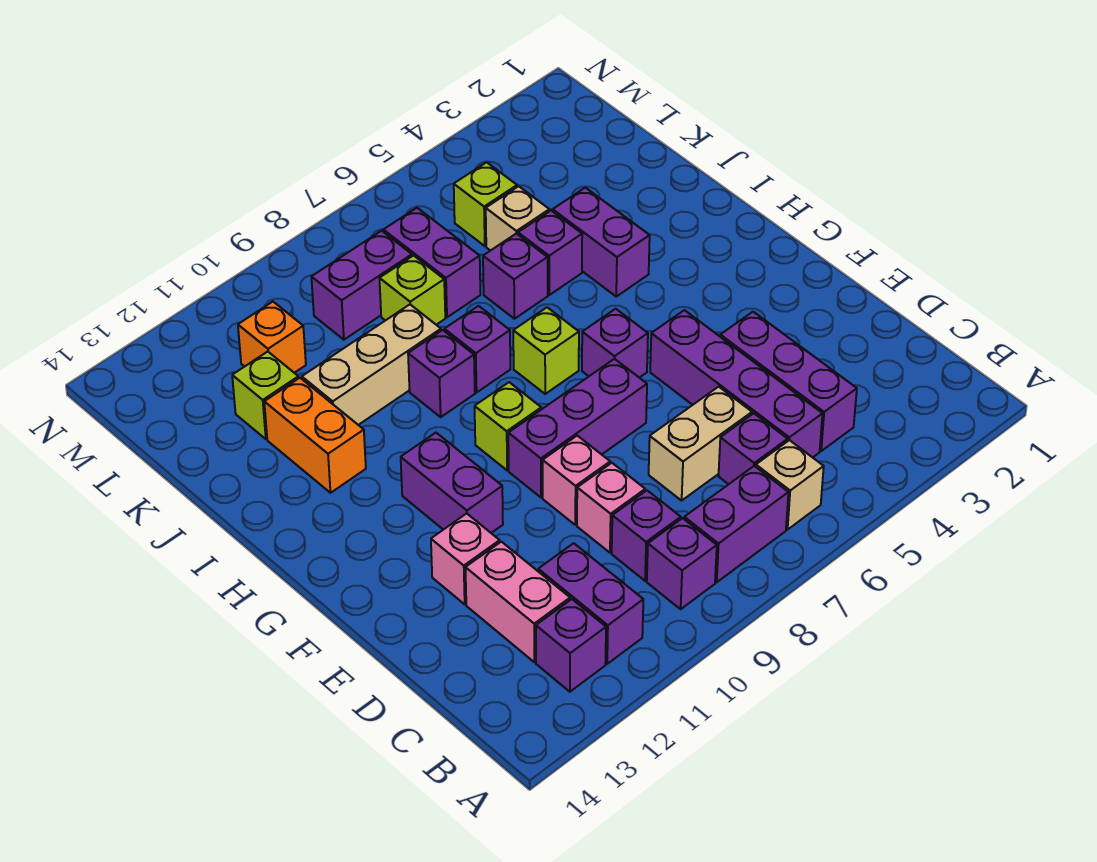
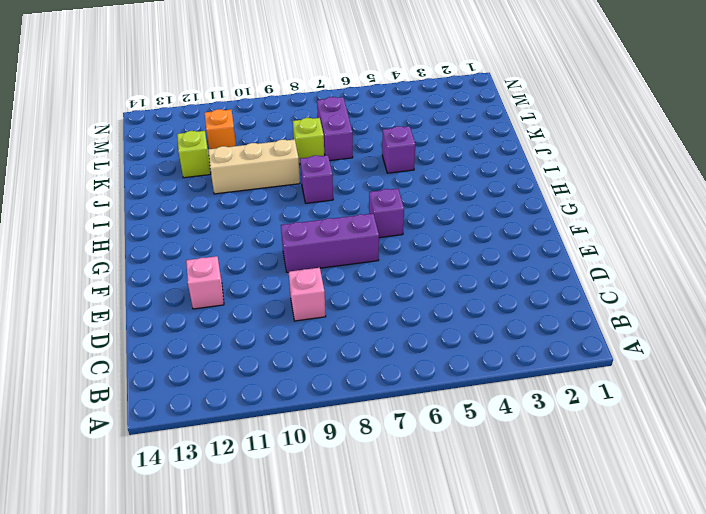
none -> tan 1x1 brick [756,440,824,530]
none -> purple 1x2 brick [684,466,789,582]
none -> purple 1x1 brick [647,518,717,609]
none -> purple 1x2 brick [538,543,643,664]

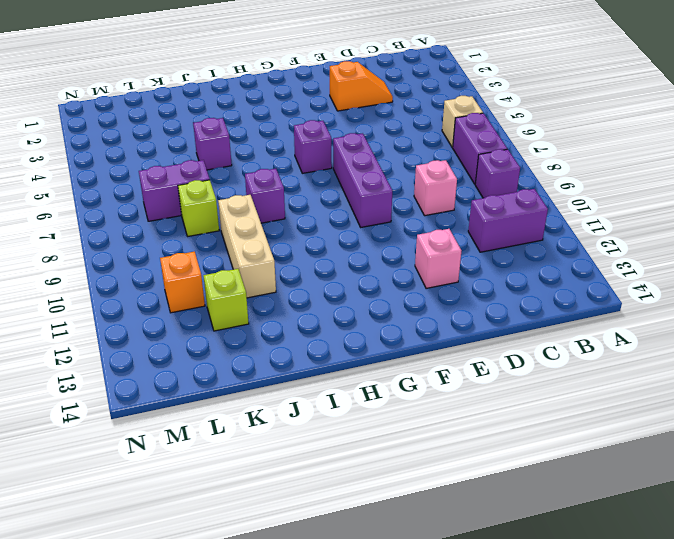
orange 1x2 slope [330,61,393,111] -> none
none -> purple 1x1 brick [536,599,606,692]
none -> purple 1x3 brick [720,312,857,451]
none -> purple 1x4 brick [650,310,822,457]
none -> purple 1x1 brick [719,413,788,484]

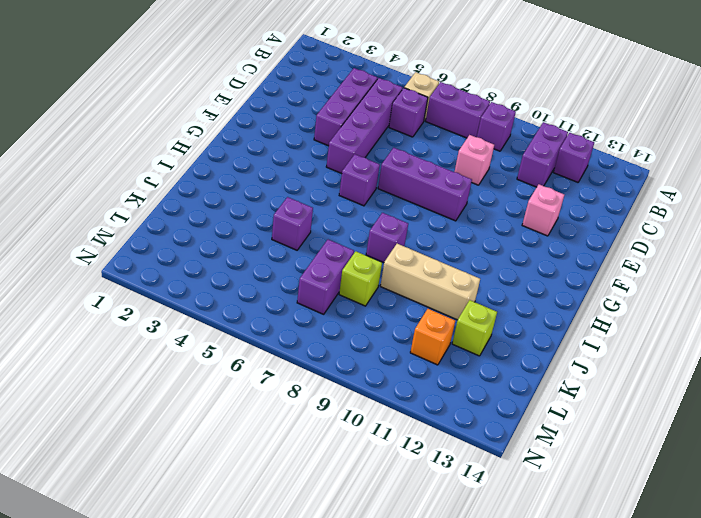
none -> purple 1x1 brick [612,491,681,581]
none -> pink 1x2 brick [465,542,570,662]
none -> tan 1x2 brick [649,387,752,500]
none -> pink 1x1 brick [543,436,610,525]

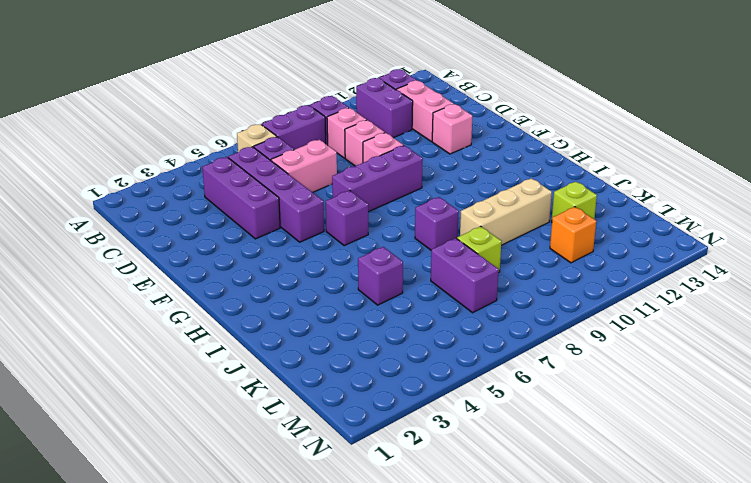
pink 1x1 brick [327,108,366,158] -> purple 1x1 brick [612,491,681,581]
pink 1x2 brick [271,140,337,192] -> tan 1x2 brick [649,387,752,500]
none -> purple 1x2 brick [401,433,503,533]
none -> lime 1x1 brick [475,382,541,470]
none -> lime 1x1 brick [513,307,579,394]
none -> purple 1x2 brick [553,188,650,296]

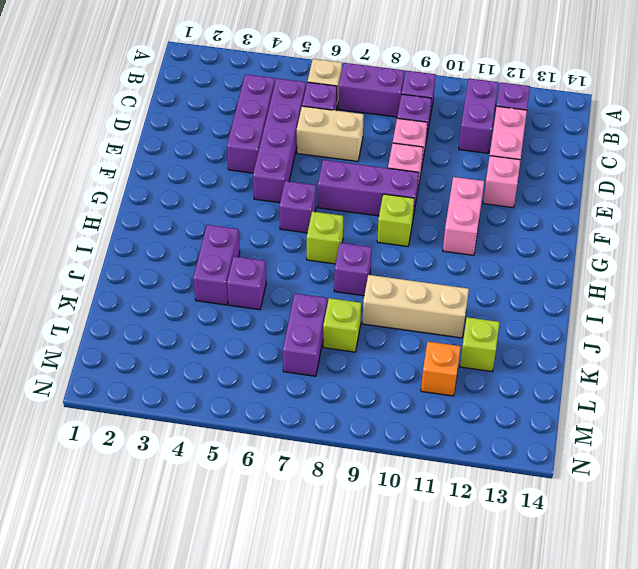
pink 1x2 brick [443,177,484,255] -> purple 1x2 brick [401,433,503,533]
none -> purple 1x1 brick [408,330,475,417]
none -> orange 1x2 brick [264,378,366,493]
none -> purple 1x1 brick [483,234,548,319]
none -> tan 1x1 brick [486,186,549,251]

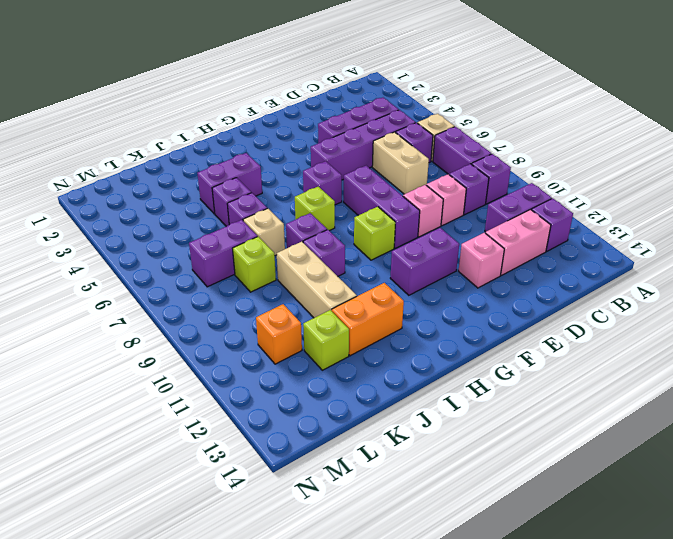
tan 1x1 brick [243,208,285,256] -> tan 1x1 brick moved to [486,186,549,251]
none -> lime 1x1 brick [454,162,517,246]
none -> purple 1x2 brick [311,231,412,340]

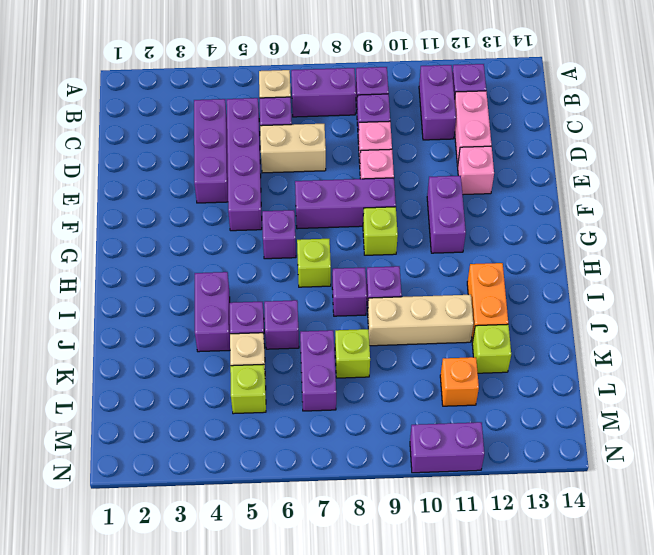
purple 1x2 brick [410,422,484,473] -> purple 1x2 brick moved to [311,231,412,340]

